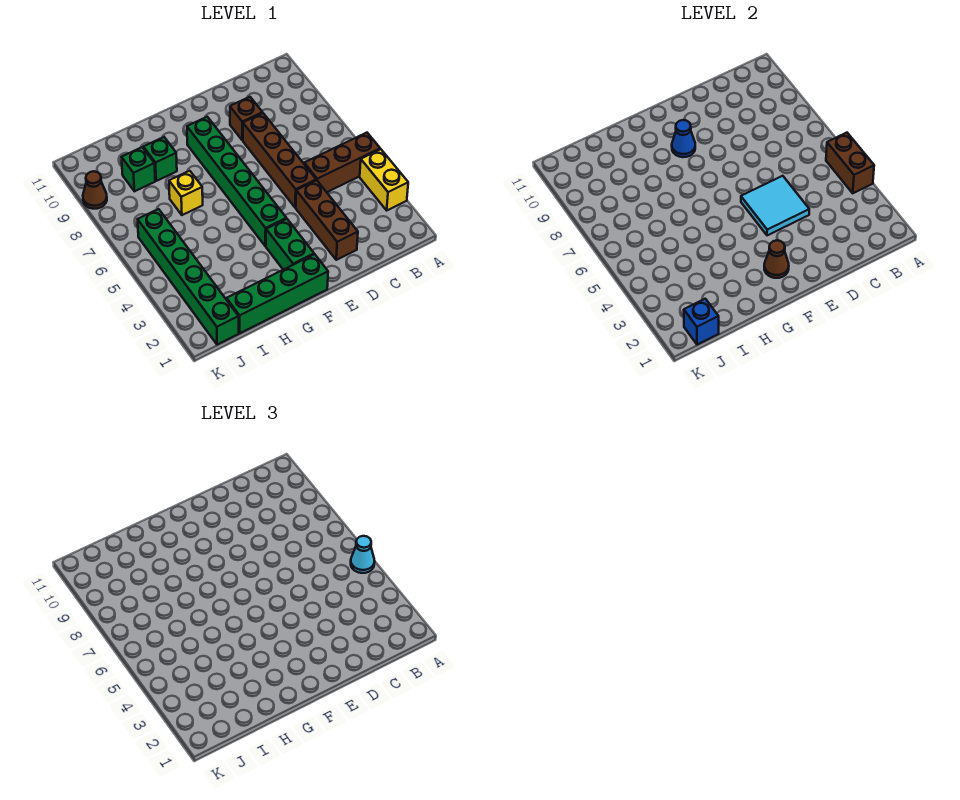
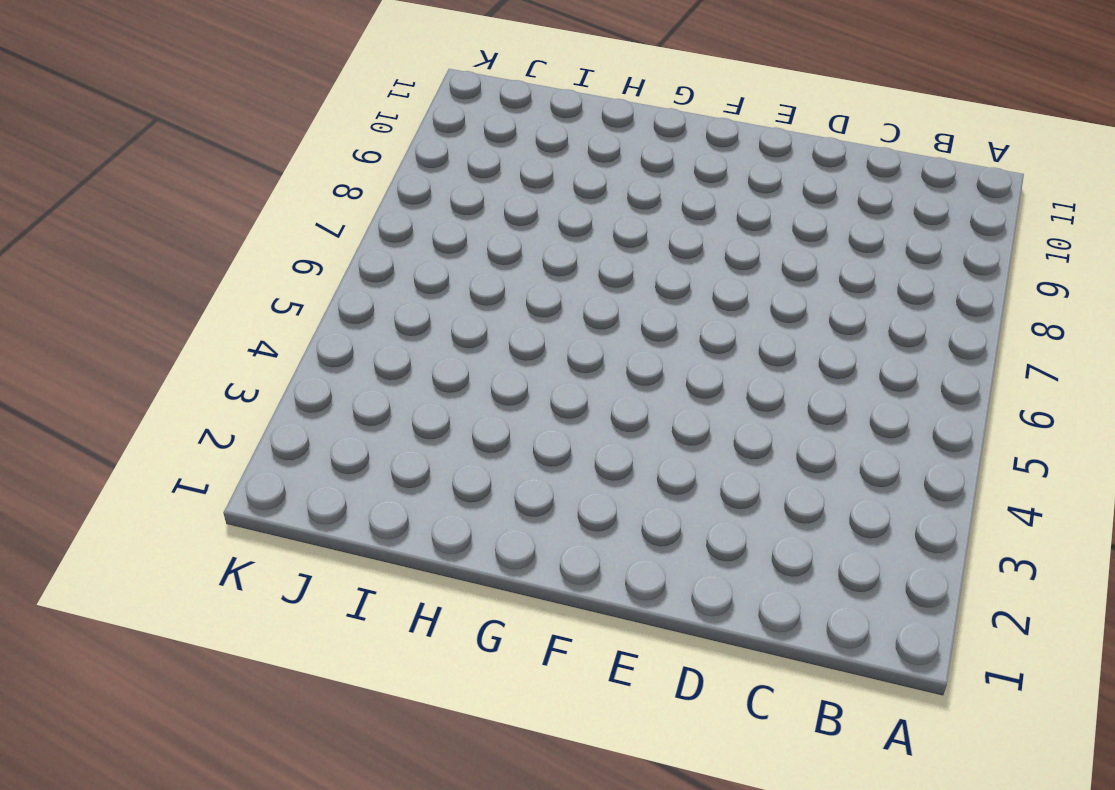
none -> yellow 1x2 brick [360,149,408,210]
none -> brown 1x3 brick [304,133,380,192]
none -> brown 1x3 brick [296,180,358,260]

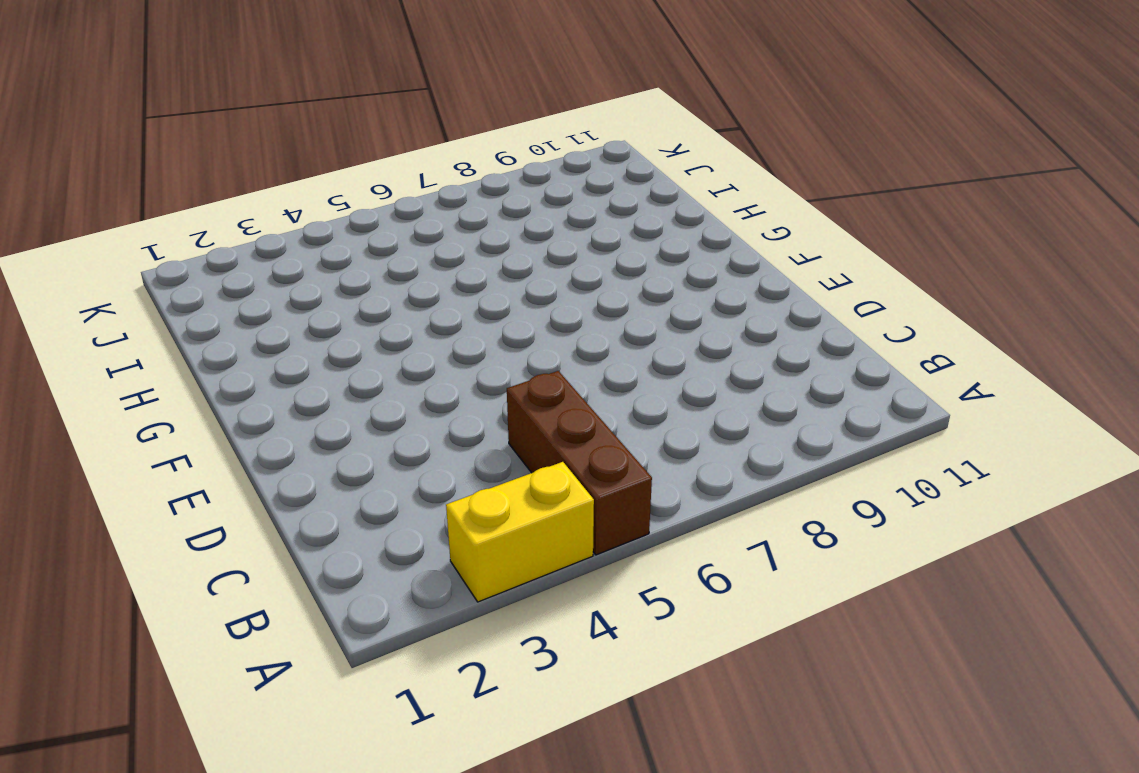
none -> brown 1x3 brick [296,180,358,260]
none -> brown 1x4 brick [243,113,316,208]
none -> brown 1x1 brick [230,97,263,140]

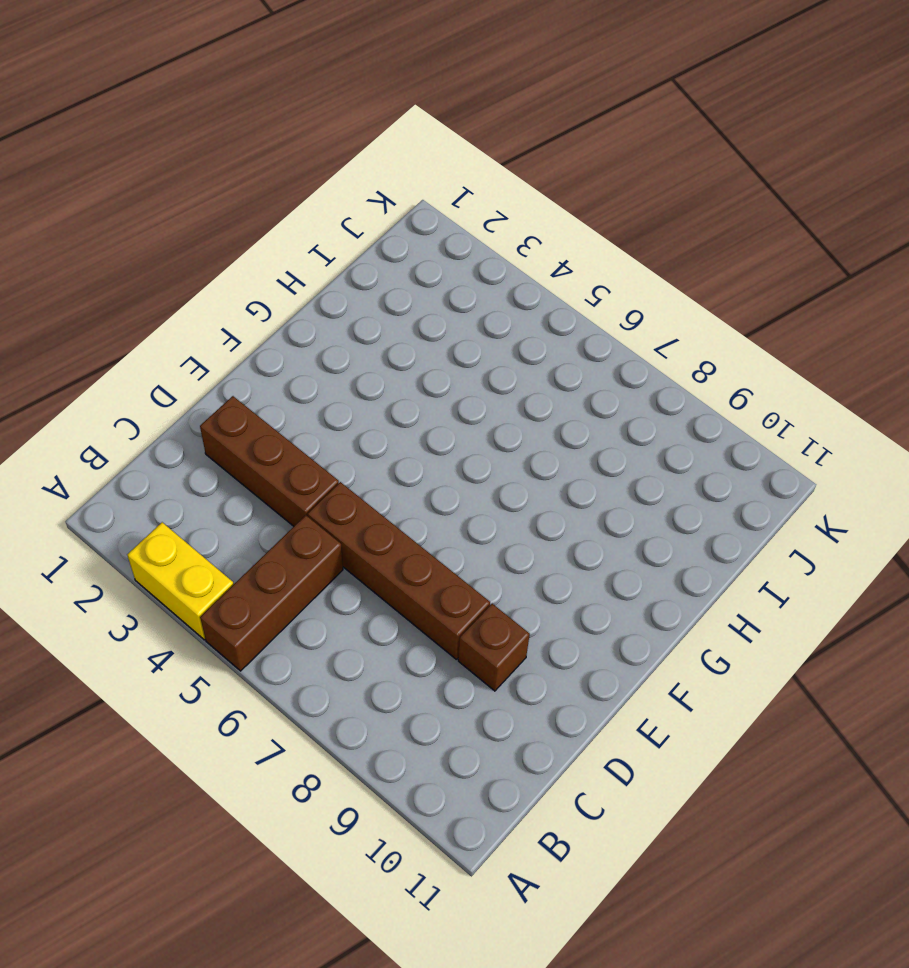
none -> green 1x4 brick [227,254,328,333]
none -> green 1x2 brick [266,219,314,270]
none -> green 1x6 brick [187,117,286,246]

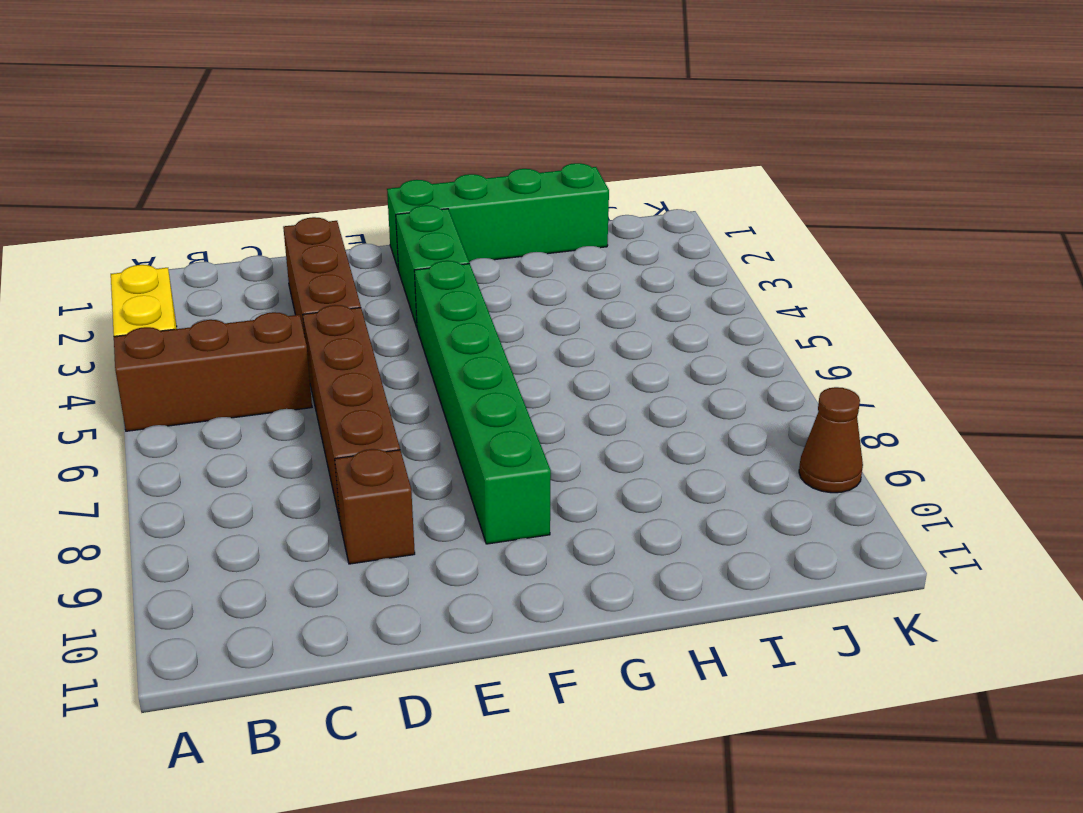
none -> yellow 1x1 brick [169,171,203,215]
none -> green 1x1 brick [143,137,177,181]
none -> green 1x1 brick [121,147,155,191]

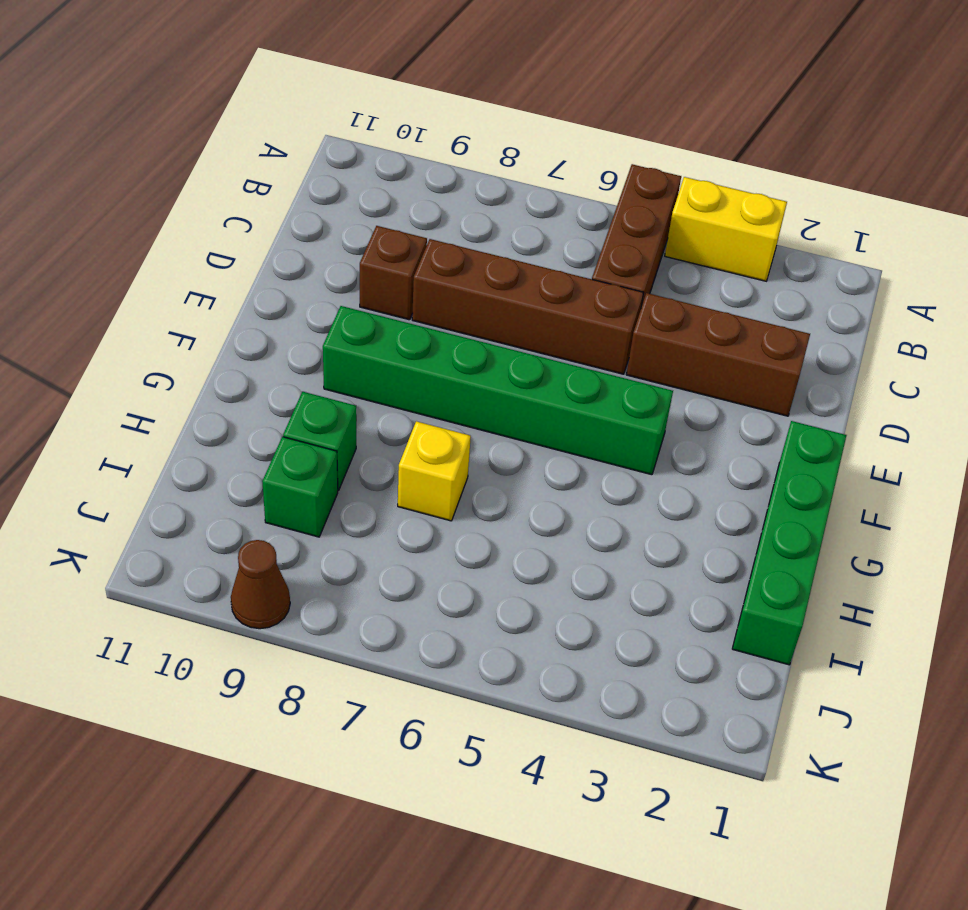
none -> green 1x2 brick [266,219,314,270]
none -> green 1x6 brick [137,209,239,345]
none -> brown 1x2 brick [826,133,874,193]

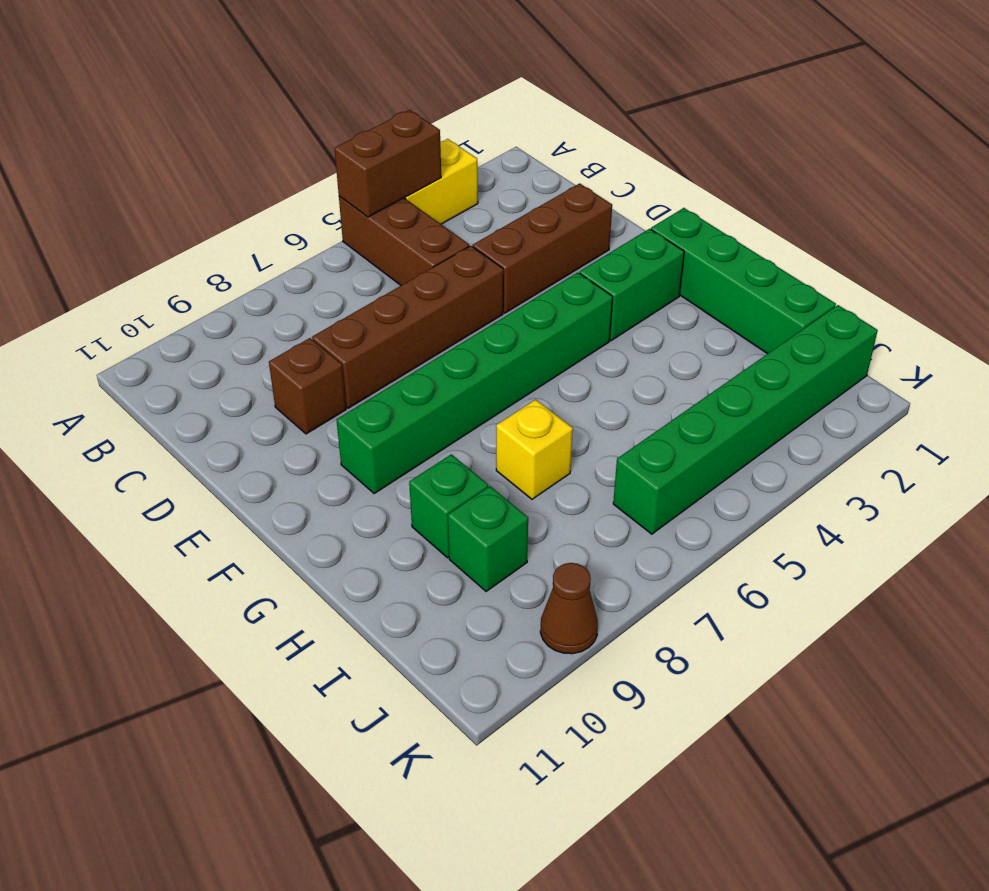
none -> cyan 2x2 tile [741,176,809,235]
none -> brown 1x1 cone [764,240,789,278]
none -> blue 1x1 cone [672,120,695,157]

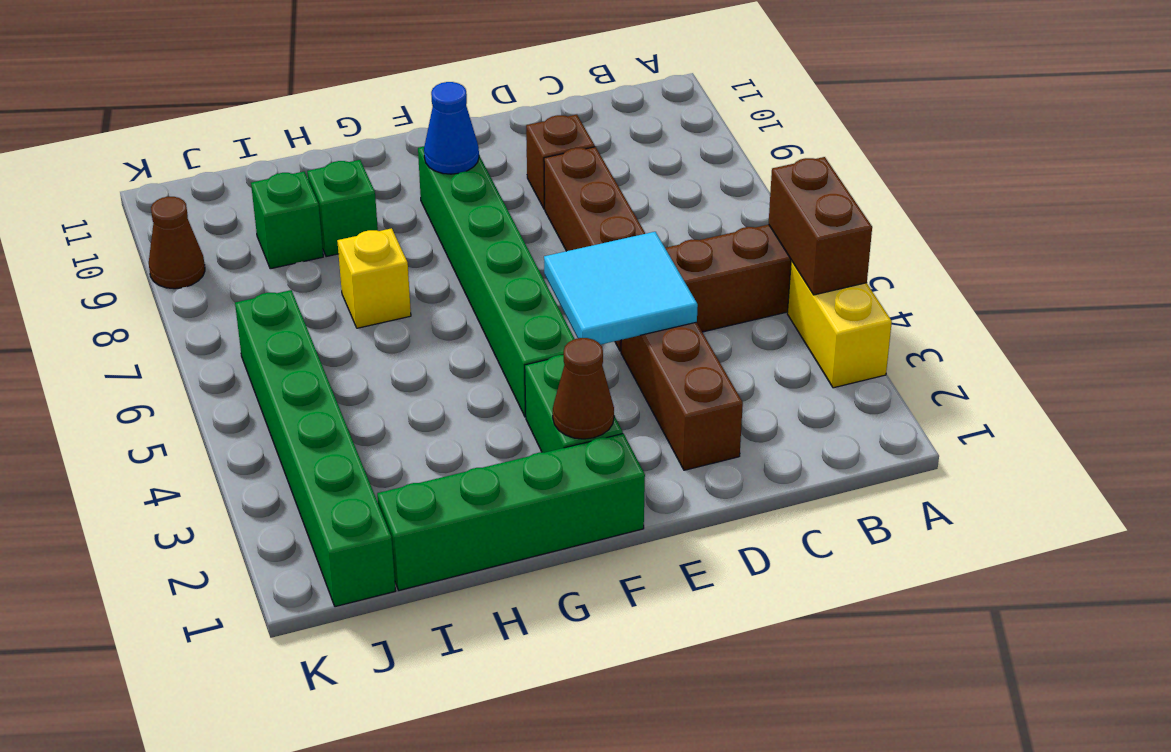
none -> blue 1x1 brick [684,299,719,345]
none -> cyan 1x1 cone [351,536,375,573]

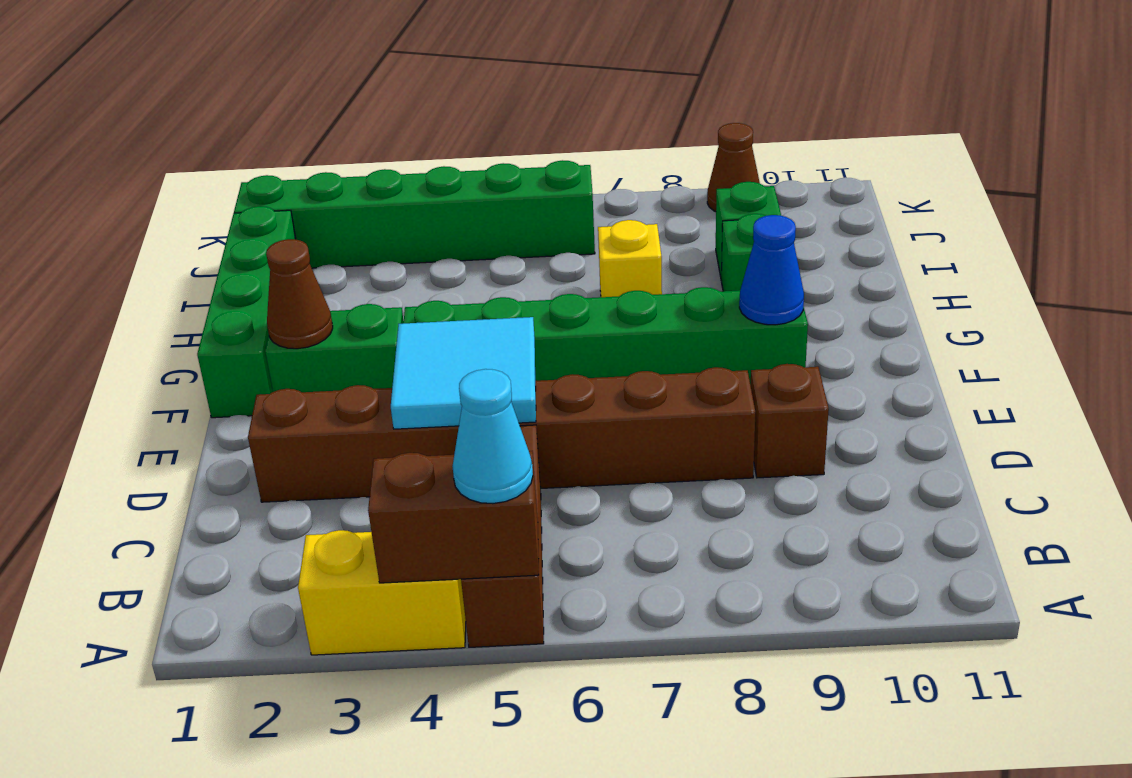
none -> blue 1x1 brick [684,299,719,345]

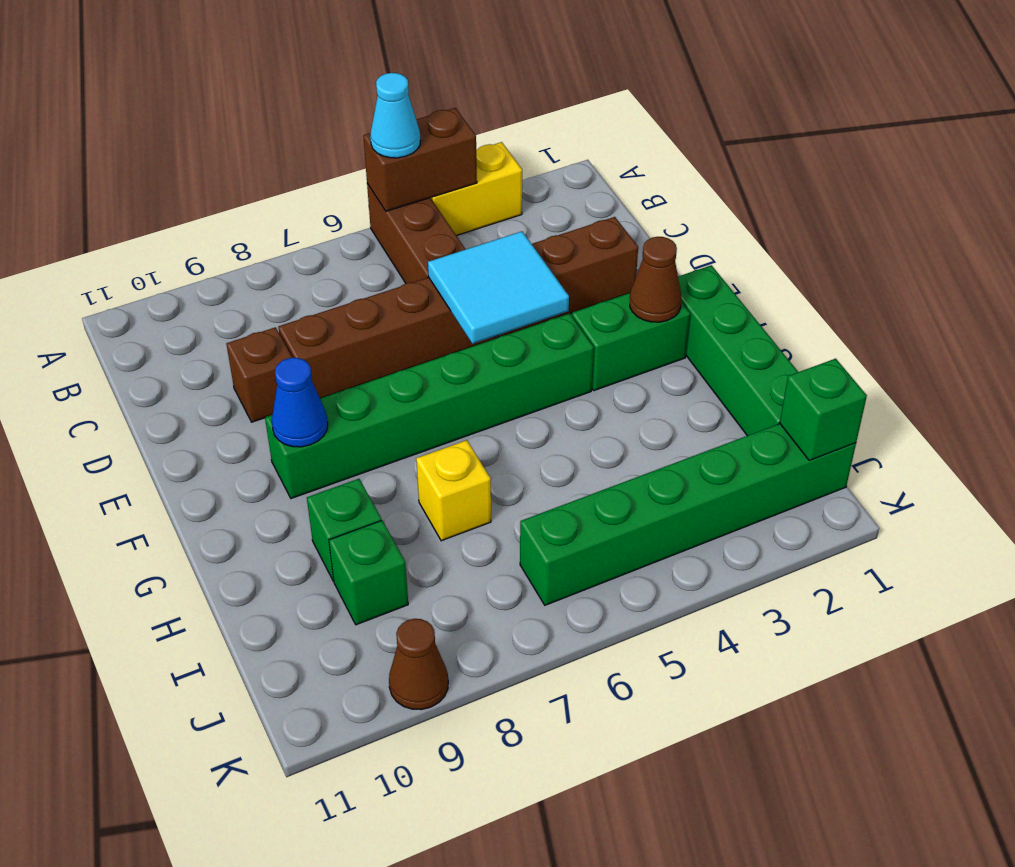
green 1x1 brick [780,359,867,461] -> blue 1x1 brick [684,299,719,345]

